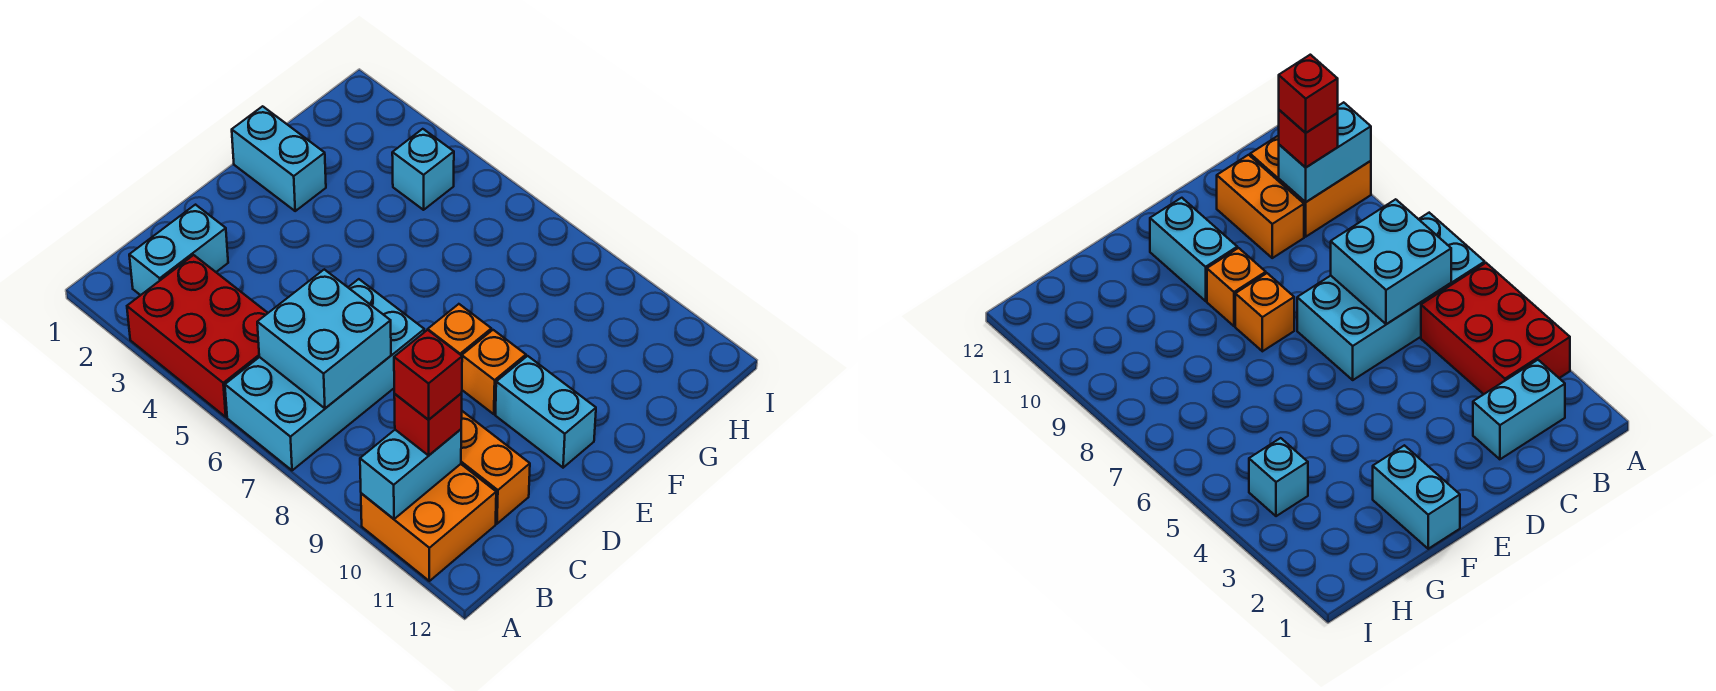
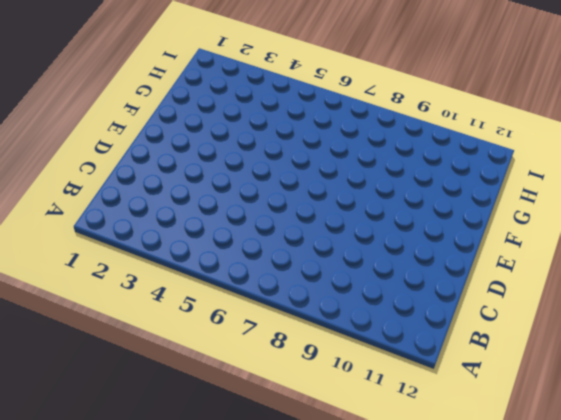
none -> red 2x3 brick [127,255,268,417]
none -> cyan 2x4 brick [225,279,424,470]
none -> orange 2x2 brick [361,464,496,581]

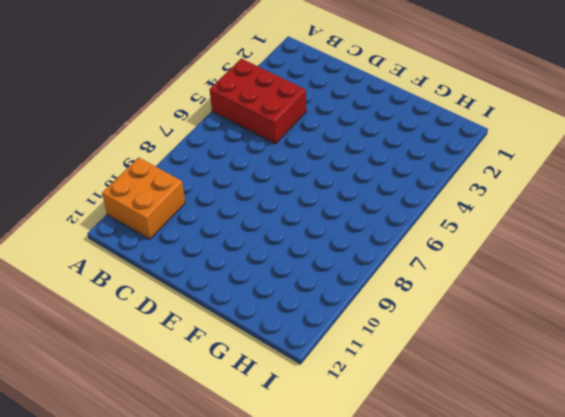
red 2x3 brick [210,58,306,144] -> red 2x3 brick turned to [127,255,268,417]
none -> cyan 2x4 brick [225,279,424,470]
none -> cyan 1x2 brick [129,205,228,295]
none -> orange 1x2 brick [461,411,530,524]

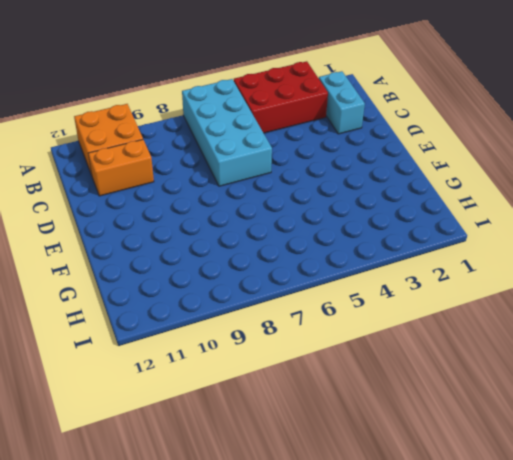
none -> orange 1x1 brick [428,304,491,356]
none -> orange 1x1 brick [462,330,526,414]
none -> cyan 1x2 brick [496,356,596,468]

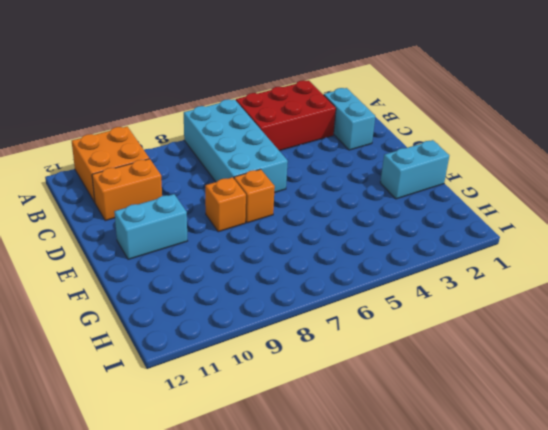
orange 1x1 brick [234,169,275,223] -> orange 1x1 brick moved to [462,330,526,414]
none -> cyan 1x1 brick [392,129,454,210]
none -> cyan 1x2 brick [360,429,461,519]
none -> cyan 2x2 brick [257,269,391,408]

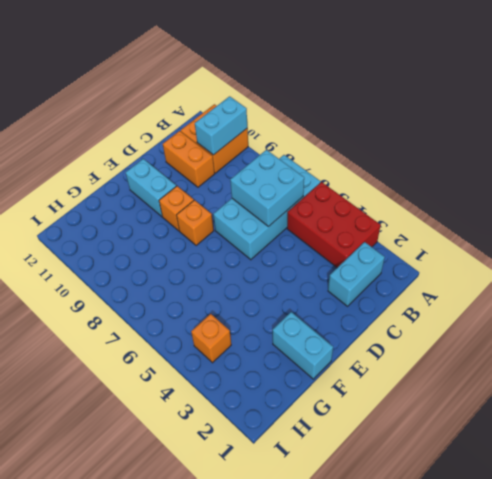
orange 1x1 brick [191,314,231,363] -> cyan 1x1 brick [392,129,454,210]
none -> red 1x1 brick [394,393,462,455]
none -> red 1x1 brick [394,330,462,420]

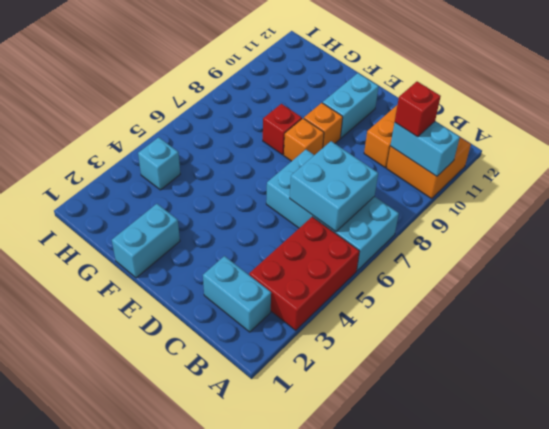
red 1x1 brick [263,104,302,155] -> red 1x1 brick moved to [394,330,462,420]

